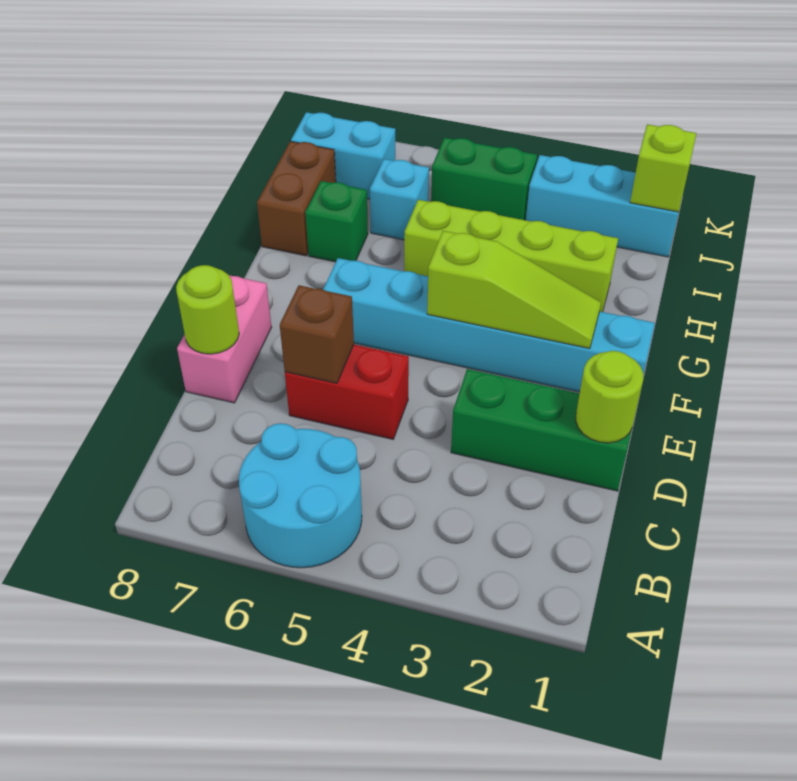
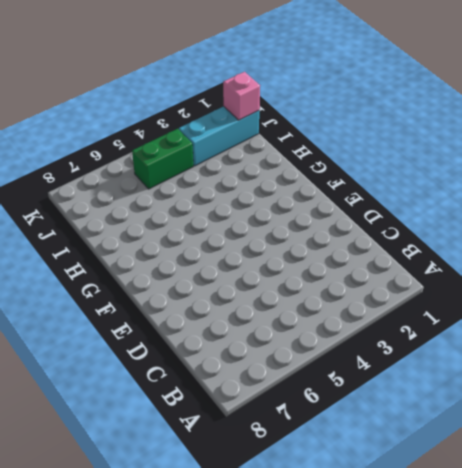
pink 1x1 brick [223,72,260,120] -> lime 1x1 brick [630,124,696,212]
none -> cyan 2x2 round brick [239,423,362,568]
none -> green 1x3 brick [451,369,632,491]
none -> red 1x2 brick [285,345,409,439]

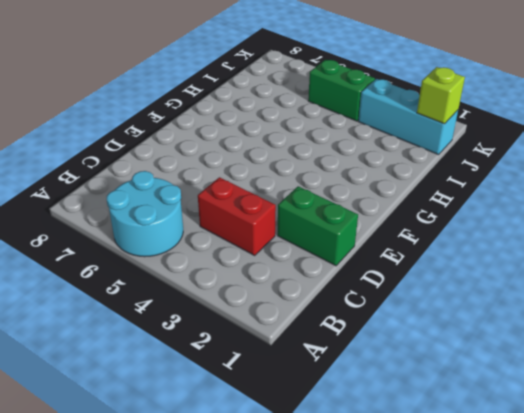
red 1x2 brick [198,177,276,255] -> red 1x2 brick moved to [285,345,409,439]
green 1x2 brick [277,186,358,266] -> green 1x3 brick [451,369,632,491]
none -> pink 1x2 brick [177,275,272,403]
none -> cyan 1x6 brick [323,258,655,392]
none -> lime 1x4 brick [404,200,618,312]

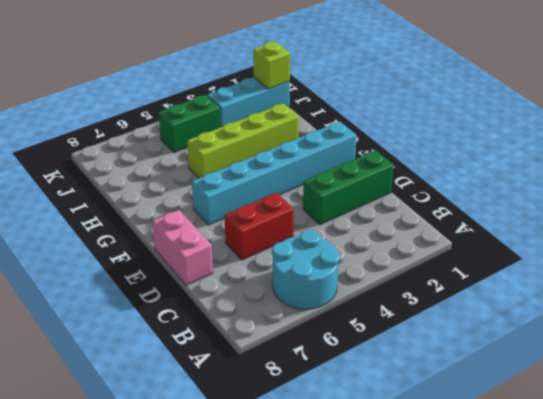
none -> green 1x1 brick [305,181,368,262]
none -> brown 1x2 brick [257,141,336,256]
none -> cyan 1x1 brick [370,159,429,240]

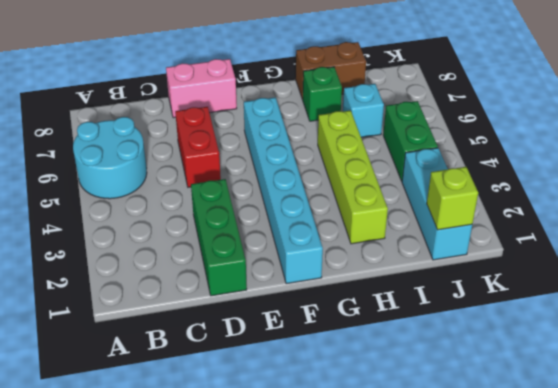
none -> cyan 1x2 brick [291,112,395,199]
none -> lime 1x1 round brick [576,351,643,443]
none -> brown 1x1 brick [280,285,354,383]

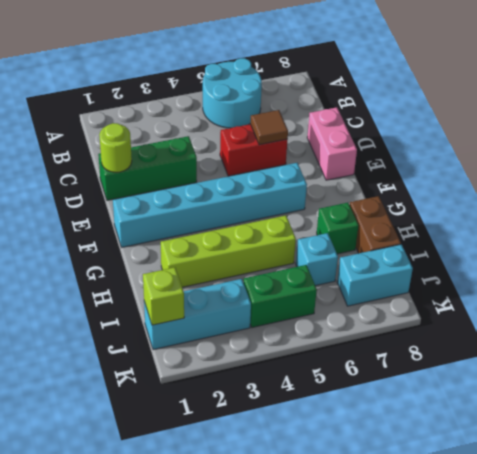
brown 1x1 tile [250,110,288,145] -> brown 1x1 brick [280,285,354,383]
none -> lime 1x1 round brick [176,265,239,354]
none -> lime 1x3 slope [427,231,601,349]

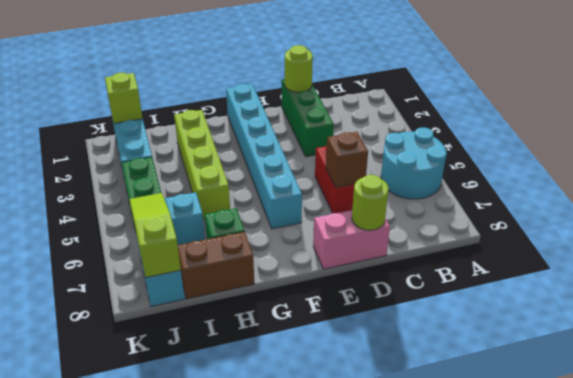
lime 1x3 slope [129,193,181,278] -> lime 1x3 slope moved to [427,231,601,349]

